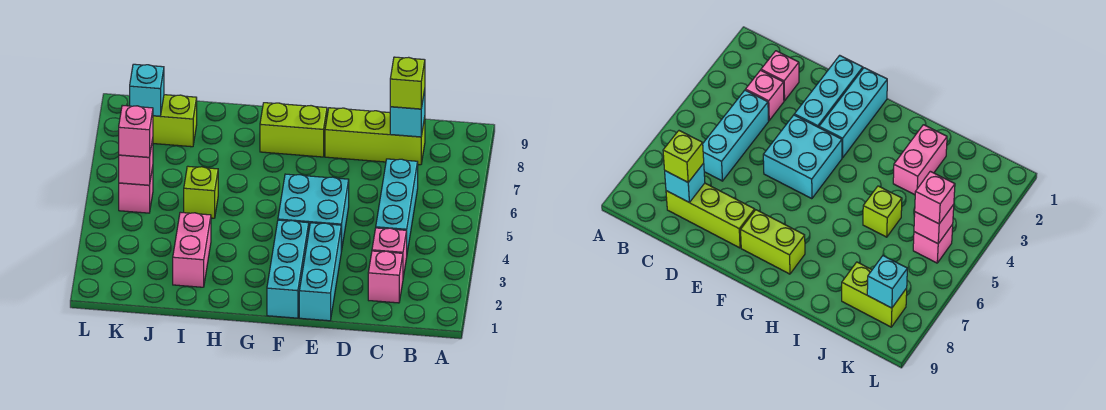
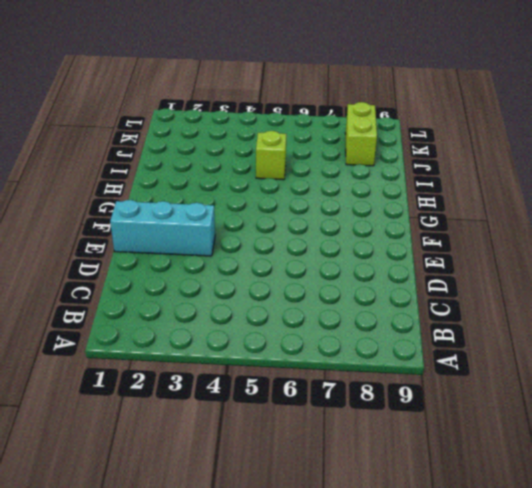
none -> pink 1x1 brick [368,251,403,303]
none -> pink 1x1 brick [372,228,407,277]
none -> cyan 1x3 brick [376,159,418,252]

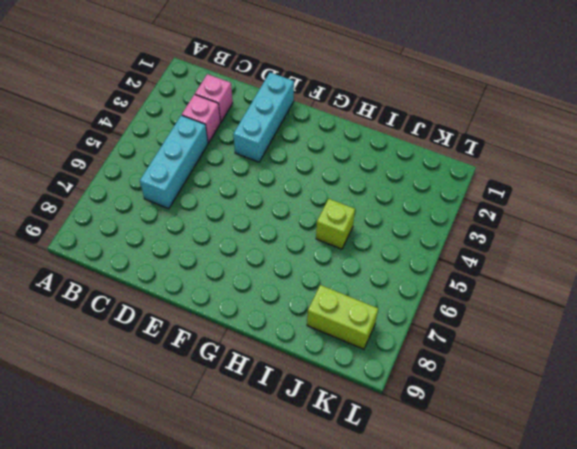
none -> lime 1x3 brick [325,108,425,165]
none -> cyan 2x2 brick [278,174,349,251]
none -> cyan 1x3 brick [267,220,309,318]

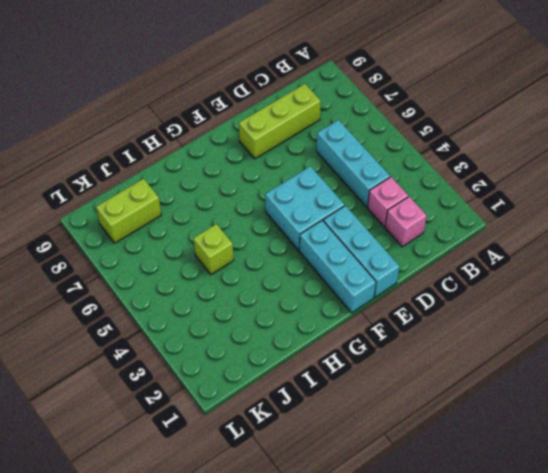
none -> lime 1x2 brick [260,103,327,157]
none -> pink 1x2 brick [173,212,211,287]
none -> pink 1x1 brick [119,167,153,213]

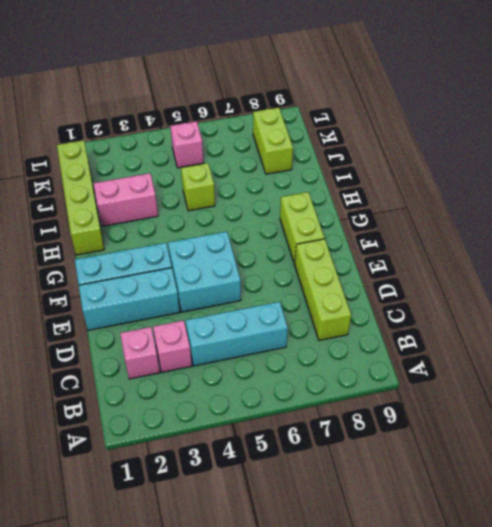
lime 1x4 brick [57,140,104,255] -> none
none -> cyan 1x1 brick [390,90,425,137]
none -> pink 1x1 brick [119,139,153,185]
none -> cyan 1x1 brick [130,64,164,116]

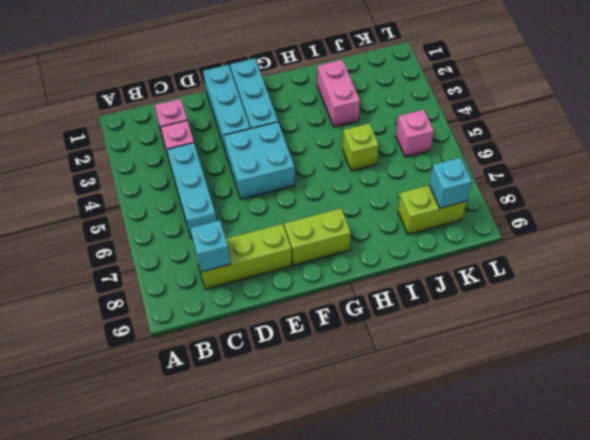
none -> pink 1x1 brick [119,139,153,185]
none -> lime 1x1 brick [390,57,425,109]
none -> pink 1x1 brick [119,105,153,157]

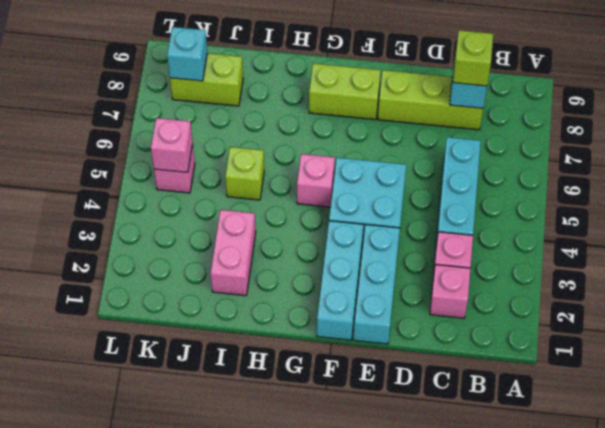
pink 1x1 brick [297,154,335,207] -> pink 1x1 brick moved to [119,105,153,157]

